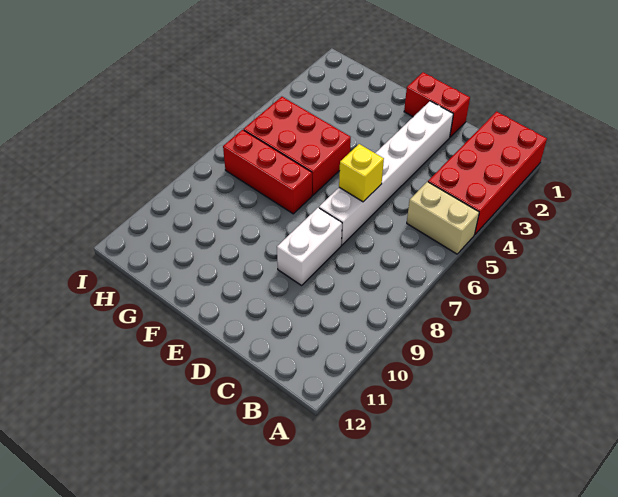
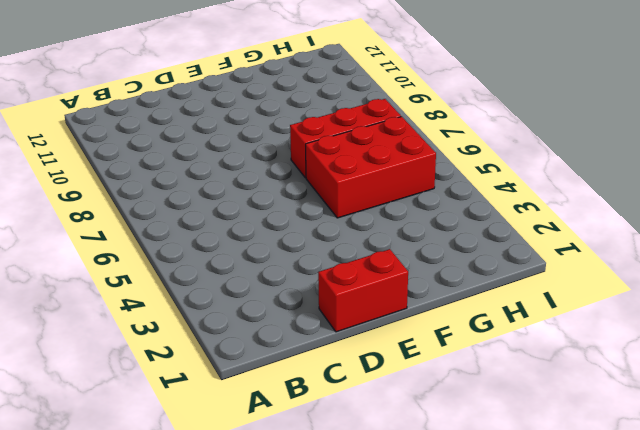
none -> red 2x4 brick [428,112,547,234]
none -> tan 1x2 brick [407,182,479,254]

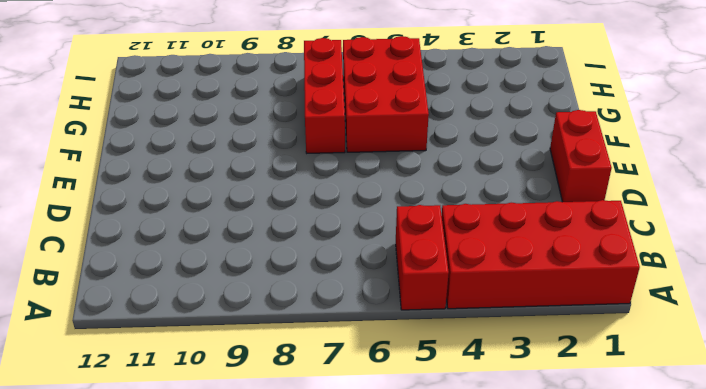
red 1x2 brick [396,205,449,310] -> tan 1x2 brick [407,182,479,254]
none -> white 1x6 brick [319,101,453,245]
none -> white 1x2 brick [277,208,342,285]

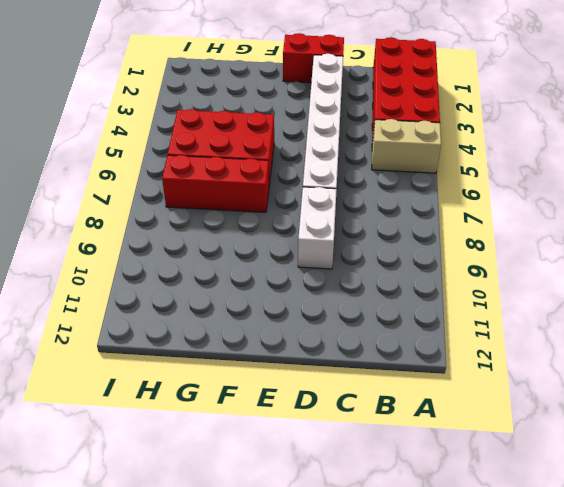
none -> yellow 1x1 brick [339,144,384,202]

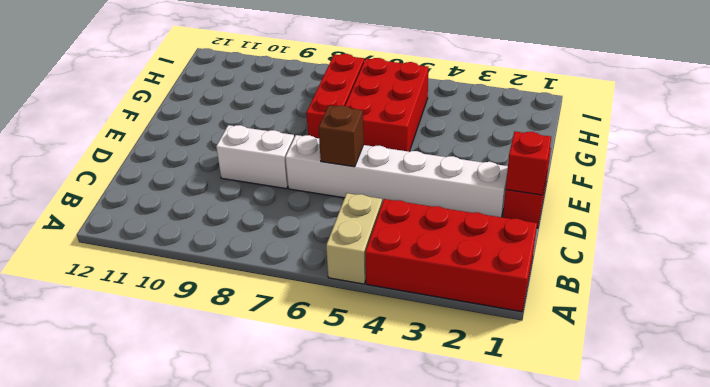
red 1x1 brick [506,132,551,195] -> none
brown 1x1 brick [319,106,364,167] -> yellow 1x1 brick [339,144,384,202]

